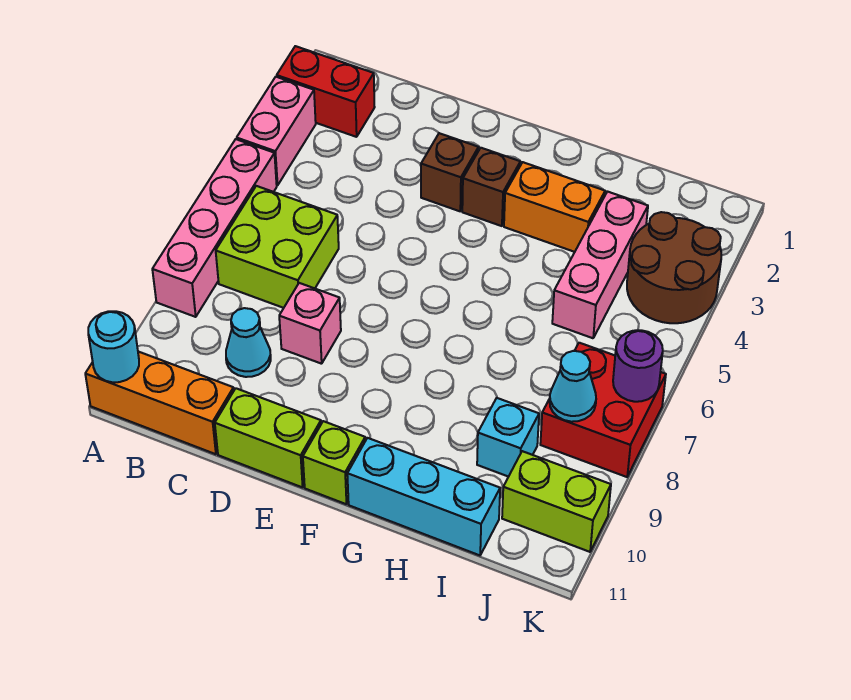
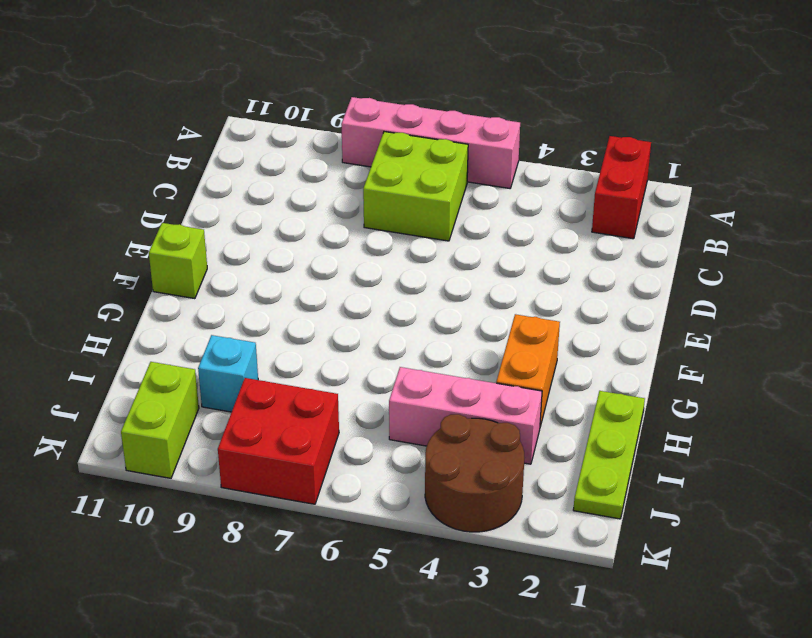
lime 1x3 plate [573,391,645,519] -> none
none -> pink 1x2 brick [237,77,316,185]
none -> orange 1x3 brick [85,352,234,454]
none -> cyan 1x1 cone [226,308,271,377]

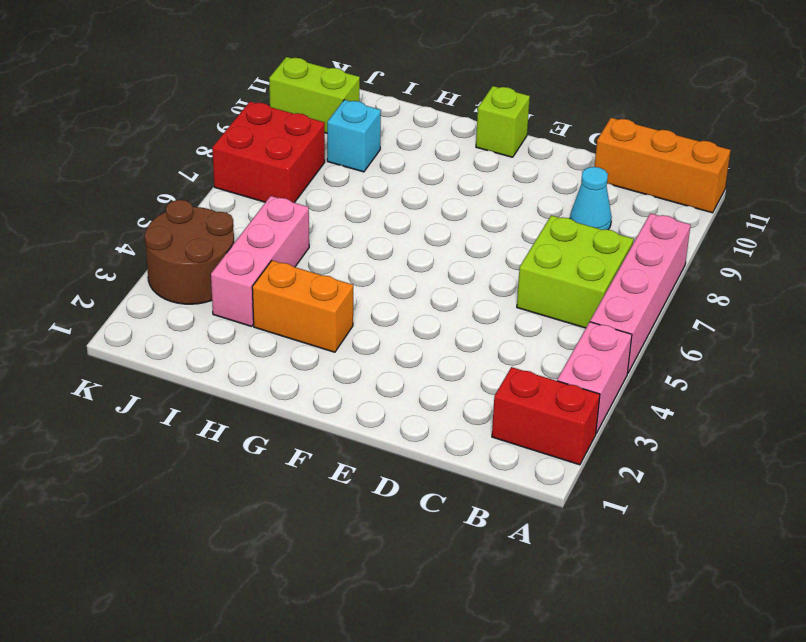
none -> pink 1x1 brick [279,283,341,364]
none -> lime 1x2 brick [215,388,321,487]
none -> brown 1x1 brick [421,133,479,211]

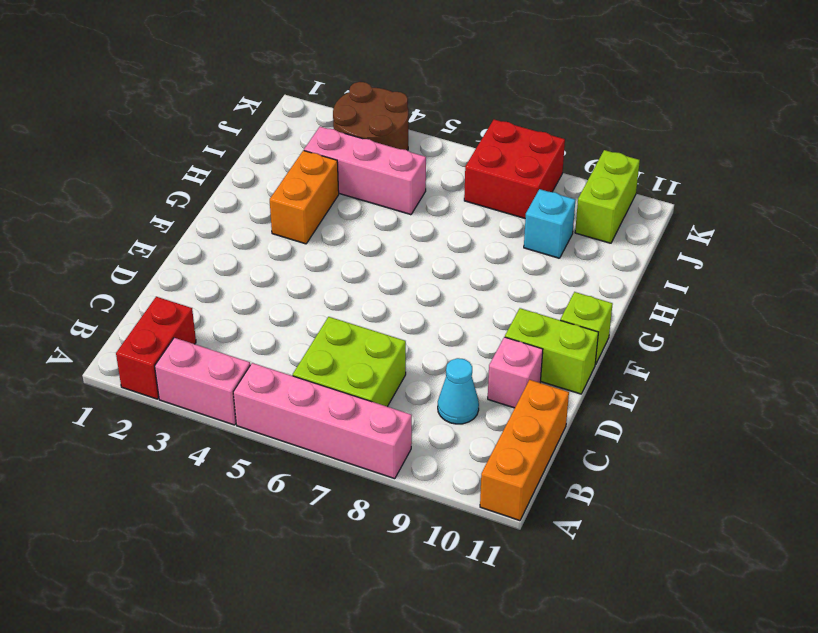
pink 1x1 brick [488,337,543,408] -> pink 1x1 brick moved to [279,283,341,364]
lime 1x2 brick [505,308,598,394] -> lime 1x2 brick turned to [215,388,321,487]
none -> brown 1x1 brick [421,133,479,211]
none -> brown 1x1 brick [462,148,520,226]
none -> cyan 1x3 brick [347,438,500,555]

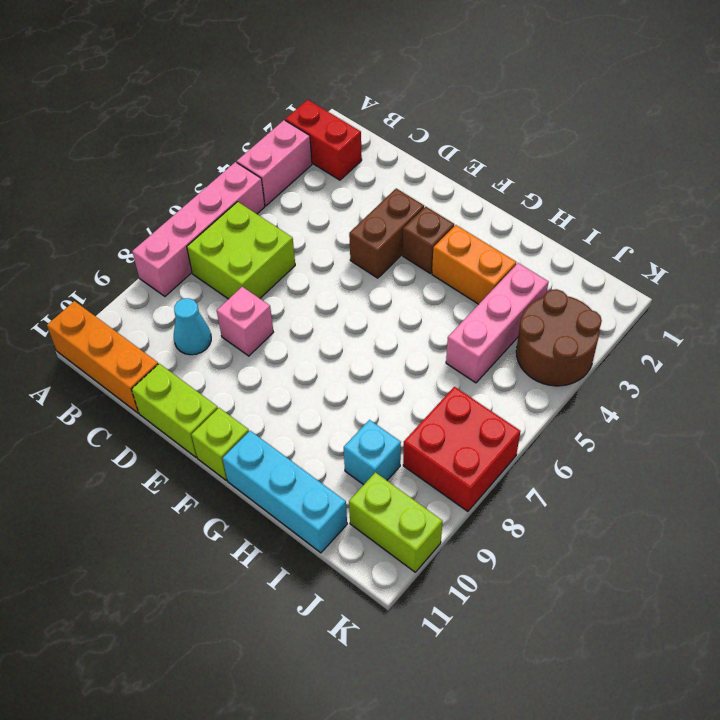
brown 1x2 brick [349,188,424,278] -> brown 1x1 brick [421,133,479,211]
none -> cyan 1x1 round brick [88,311,139,382]
none -> cyan 1x1 cone [550,351,596,422]
none -> purple 1x1 round brick [613,330,663,402]

